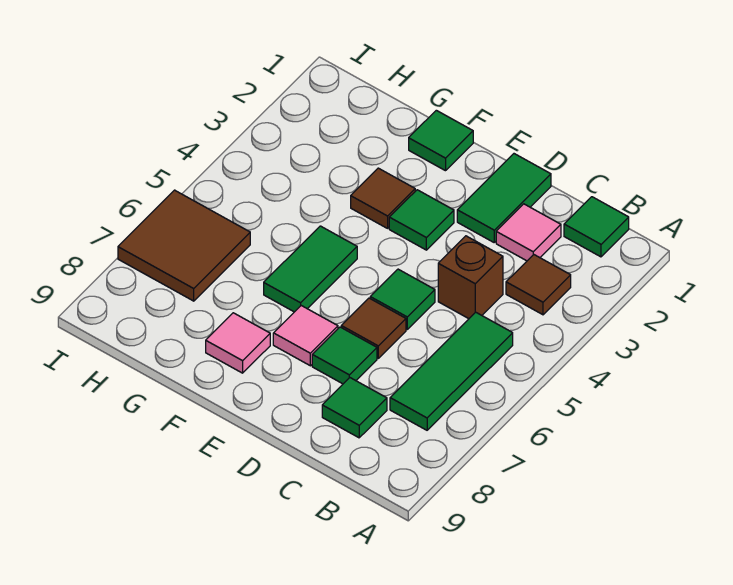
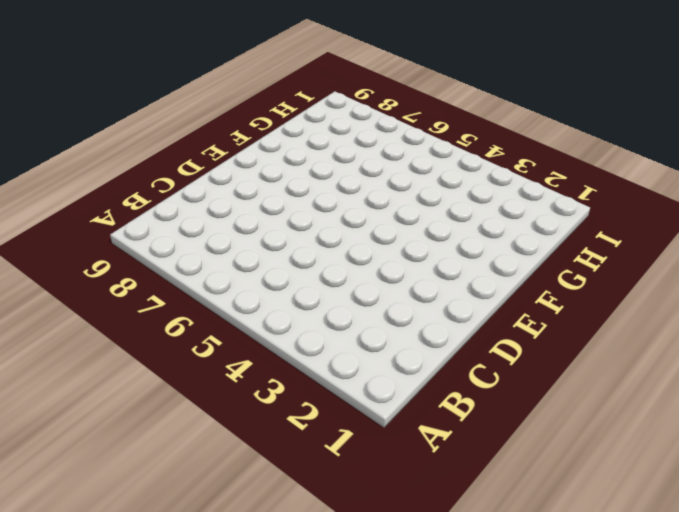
none -> green 1x1 tile [564,197,629,257]
none -> brown 1x1 tile [506,255,571,315]
none -> green 1x3 tile [390,312,513,430]

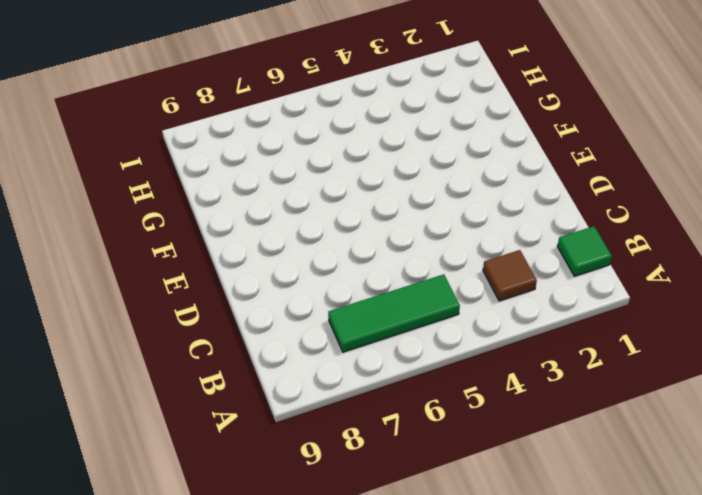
none -> pink 1x1 tile [496,204,561,261]
none -> brown 1x1 brick [438,236,503,319]
none -> green 1x1 tile [322,378,387,438]

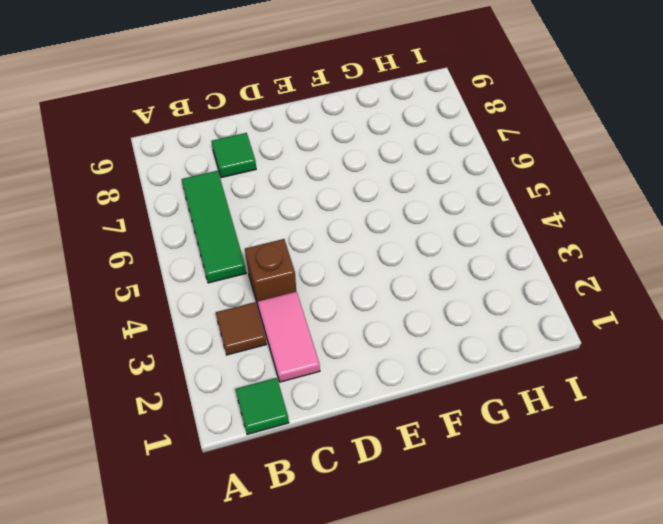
pink 1x2 tile [258,292,320,382] -> pink 1x1 tile [496,204,561,261]
none -> green 1x2 tile [457,154,551,242]
none -> green 1x1 tile [370,269,435,329]
none -> brown 1x1 tile [341,298,406,358]

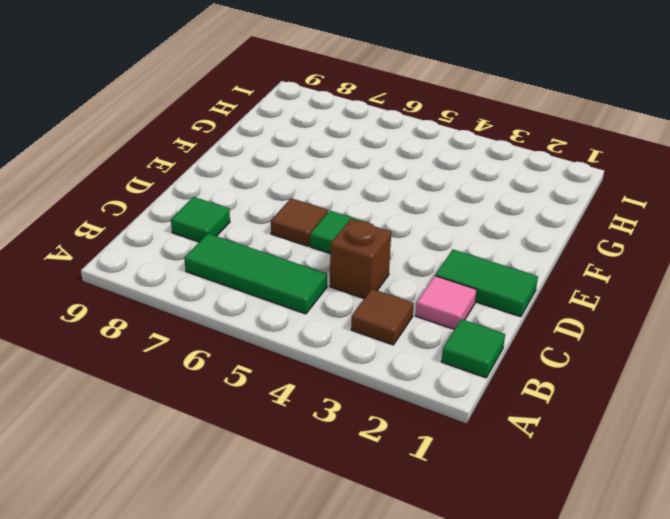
none -> green 1x1 tile [312,327,377,384]
none -> green 1x1 tile [389,190,454,250]
none -> pink 1x1 tile [273,306,338,366]

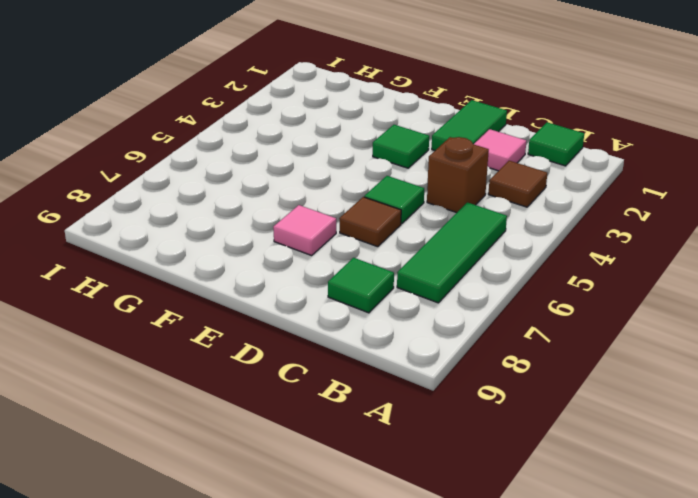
none -> green 1x1 tile [312,327,377,384]
none -> green 1x1 tile [409,110,473,171]
none -> brown 1x1 tile [351,168,415,228]

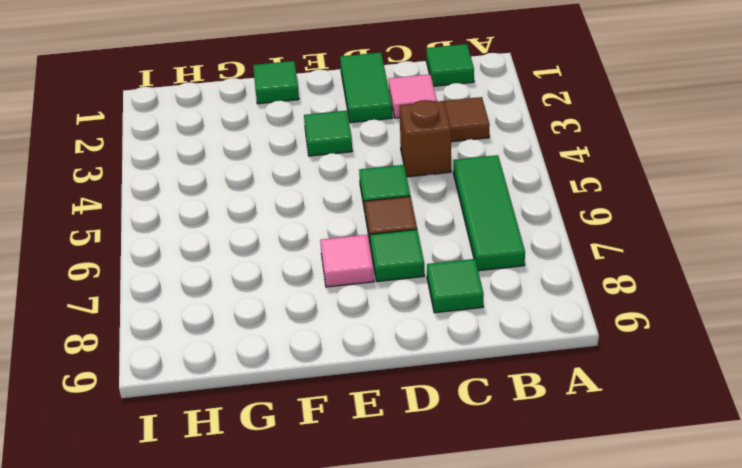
none -> brown 1x1 tile [351,168,415,228]
none -> green 1x2 tile [264,226,357,312]
none -> pink 1x1 tile [206,313,270,373]

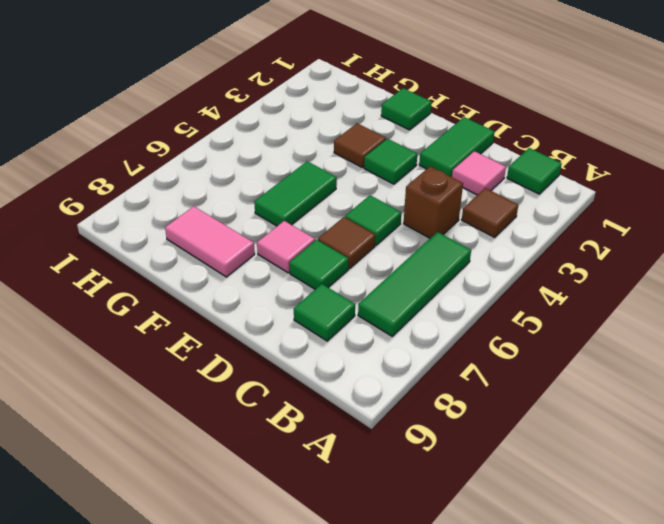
pink 1x2 tile [165,206,255,277] -> pink 1x1 tile [206,313,270,373]
none -> brown 2x2 tile [118,190,250,301]

